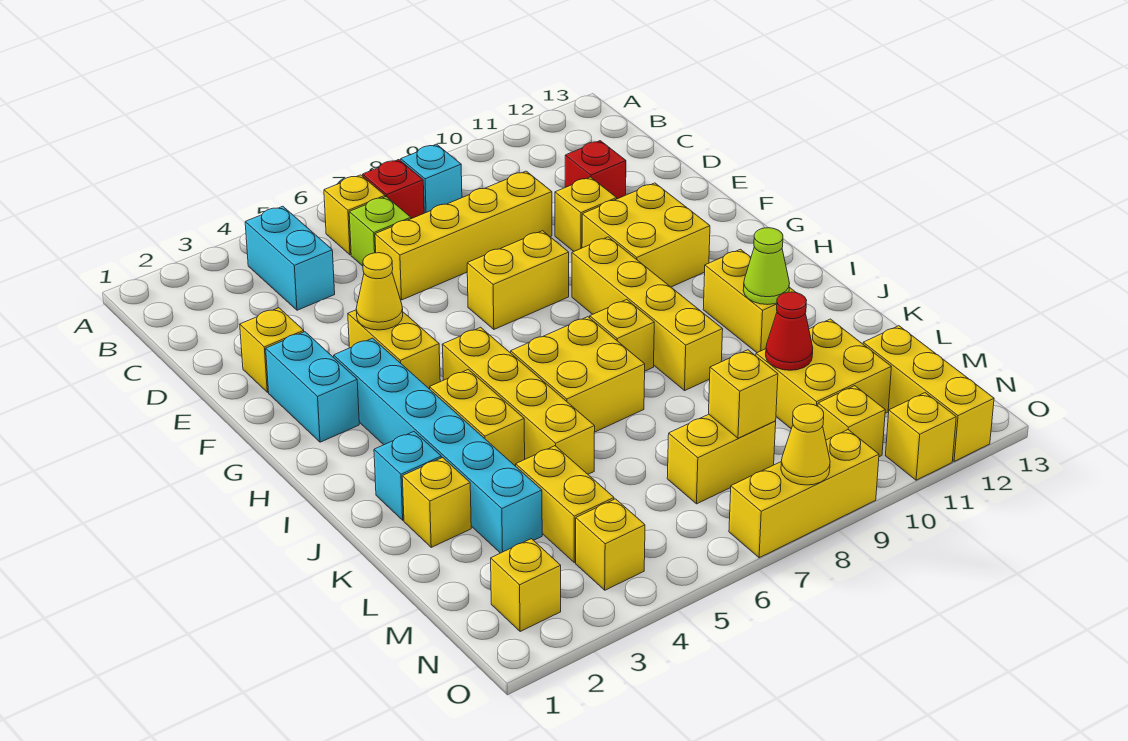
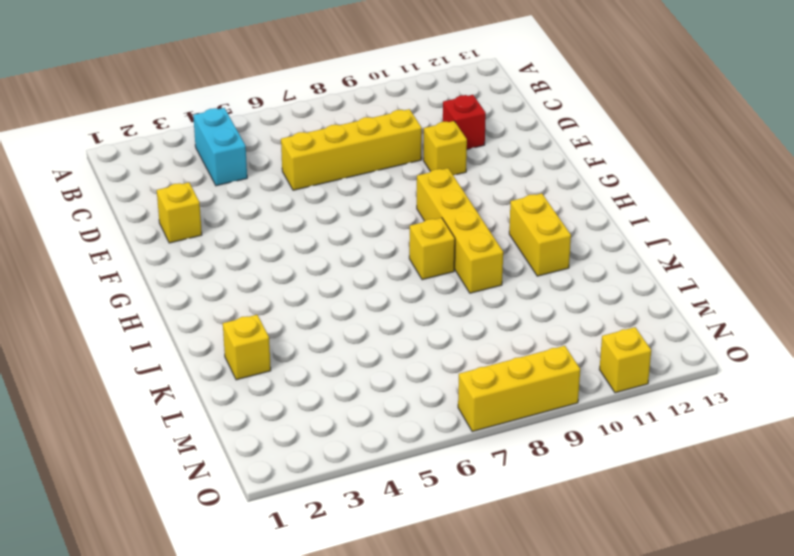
none -> yellow 1x1 brick [324,175,385,255]
none -> red 1x1 brick [363,160,424,219]
none -> cyan 1x1 brick [401,144,462,213]
none -> lime 1x1 brick [349,197,411,266]

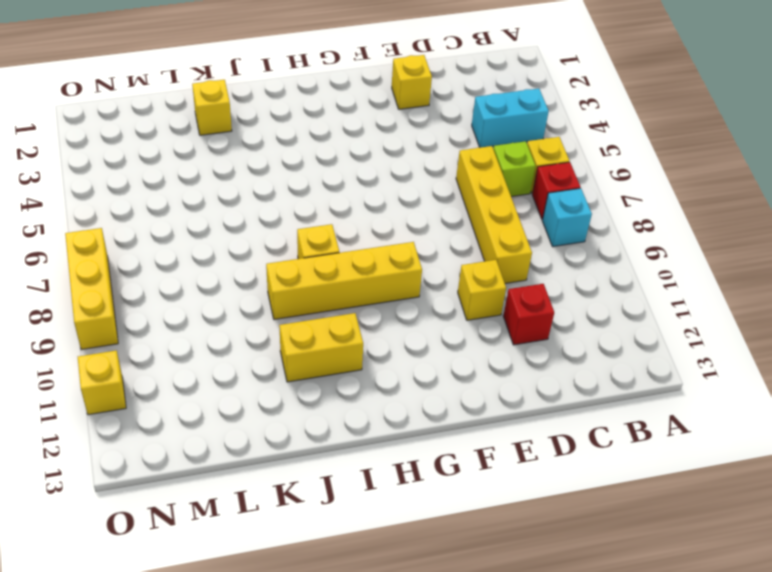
none -> cyan 1x2 brick [266,332,359,442]
none -> yellow 1x2 brick [348,310,440,389]
none -> yellow 1x2 brick [467,231,569,329]
none -> yellow 2x2 brick [582,183,710,287]

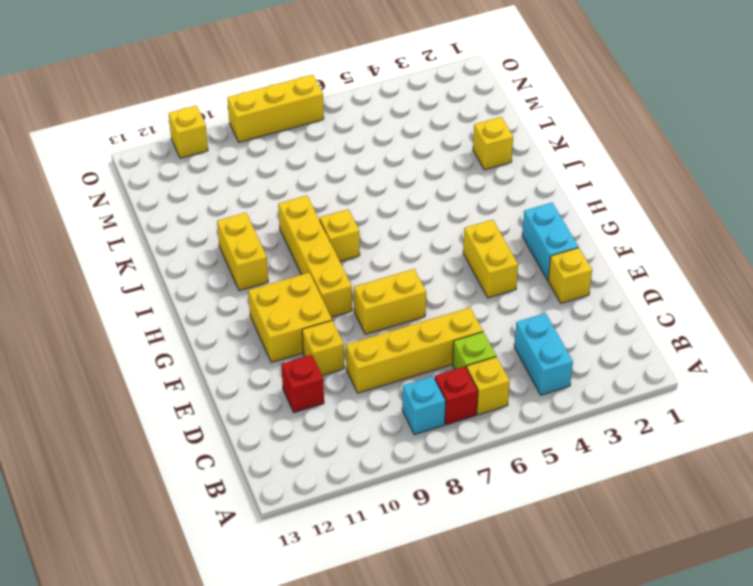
none -> cyan 1x6 brick [334,338,542,553]
none -> yellow 1x4 brick [442,327,595,474]
none -> yellow 1x2 brick [430,369,525,466]
none -> yellow 2x2 brick [511,317,645,432]

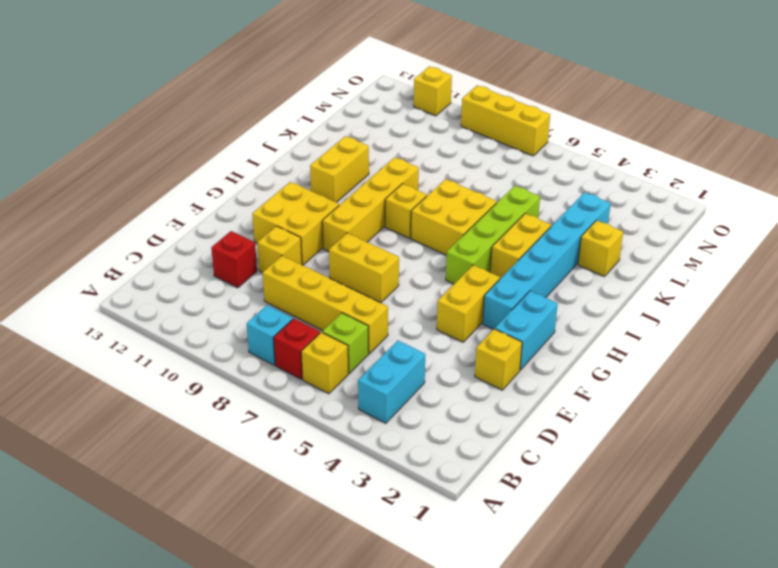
lime 1x4 brick [446,186,540,284] -> yellow 1x4 brick [442,327,595,474]
none -> cyan 1x1 brick [374,432,441,520]
none -> yellow 1x2 brick [516,446,614,562]
none -> yellow 2x2 brick [756,319,891,429]
none -> yellow 1x2 brick [667,414,776,504]

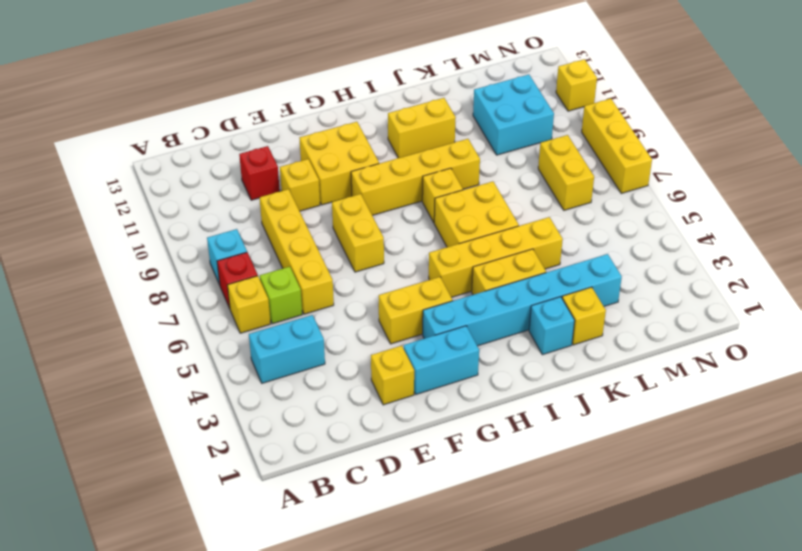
cyan 2x2 brick [473,75,554,155] -> yellow 2x2 brick [756,319,891,429]
none -> yellow 1x2 brick [516,446,614,562]
none -> yellow 1x3 brick [863,326,994,461]
none -> yellow 1x1 brick [491,539,561,632]
none -> yellow 1x1 brick [576,499,645,590]

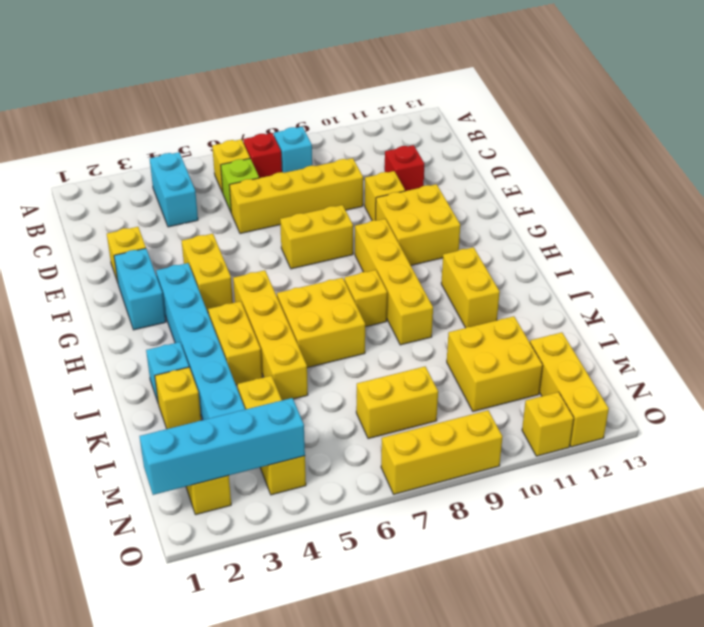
cyan 1x4 brick [139,398,305,495] -> none
none -> yellow 1x1 brick [818,386,885,457]
none -> yellow 1x1 cone [356,253,403,330]
none -> lime 1x1 cone [743,228,790,305]
none -> red 1x1 cone [766,292,813,370]

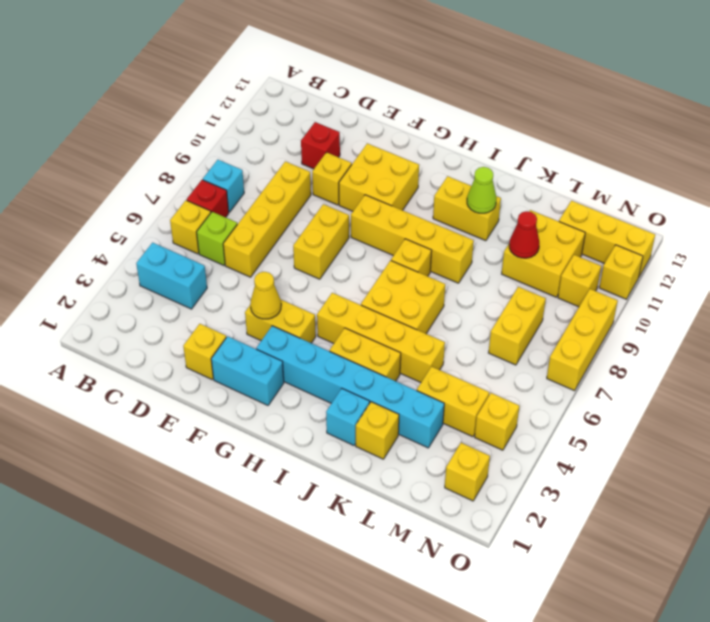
none -> yellow 1x1 brick [709,350,778,438]
none -> yellow 1x1 cone [781,404,830,485]

